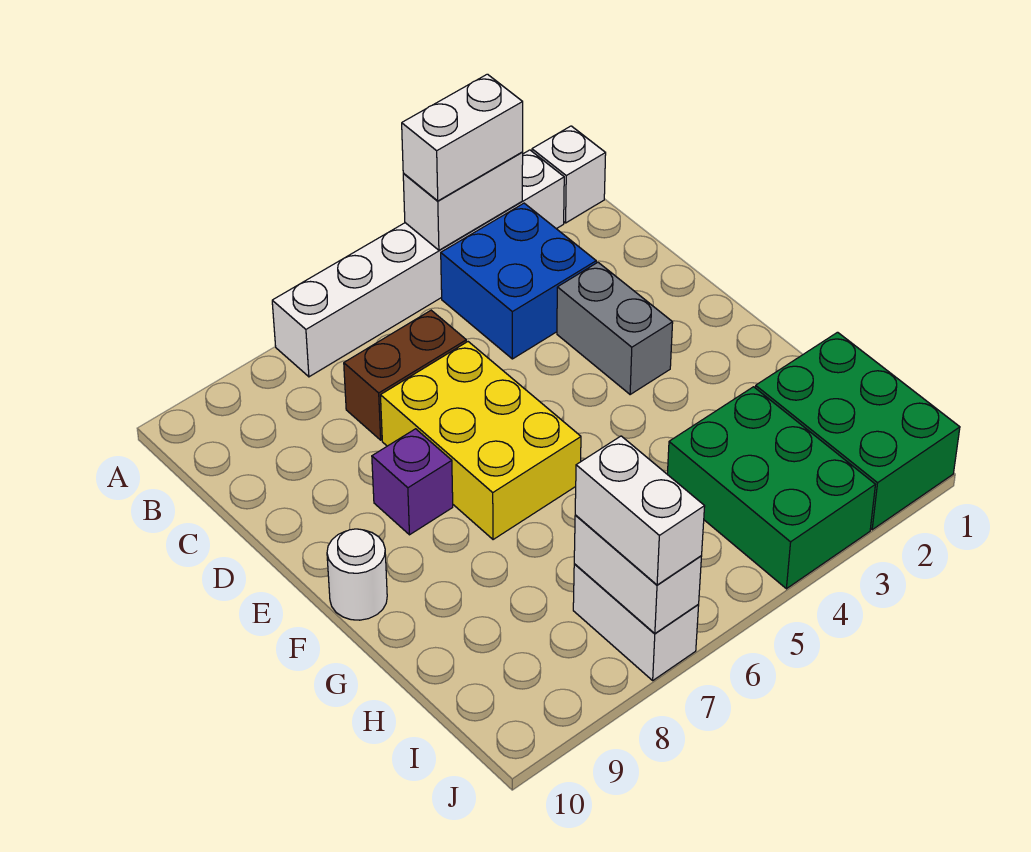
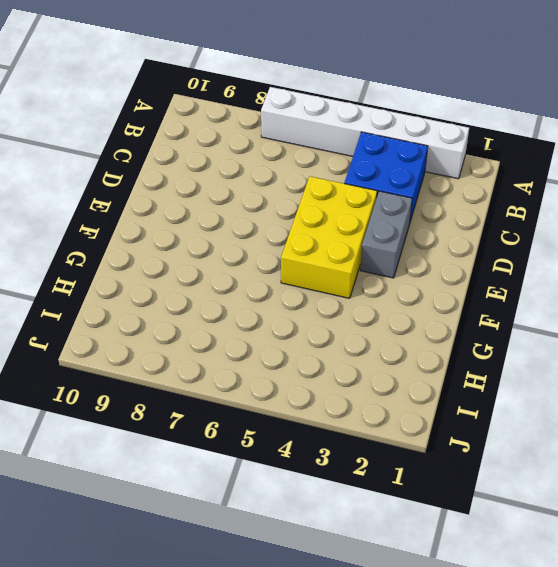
yellow 2x3 brick [281,176,377,298] -> yellow 2x3 brick moved to [380,342,581,540]
none -> white 1x1 brick [532,126,606,223]
none -> brown 1x2 brick [344,310,466,440]
none -> purple 1x1 brick [372,429,453,535]

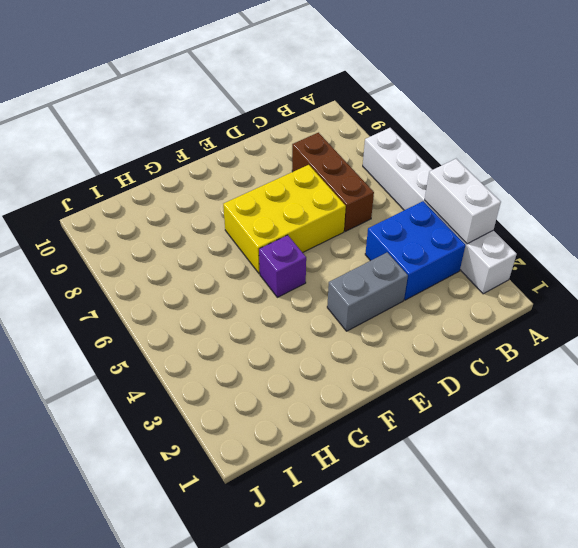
brown 1x3 brick [292,133,374,232] -> brown 1x2 brick [344,310,466,440]
purple 1x1 brick [259,235,306,297] -> purple 1x1 brick moved to [372,429,453,535]
none -> white 1x1 brick [532,126,606,223]
none -> white 1x1 round brick [327,529,387,620]
none -> green 2x3 brick [755,332,960,530]

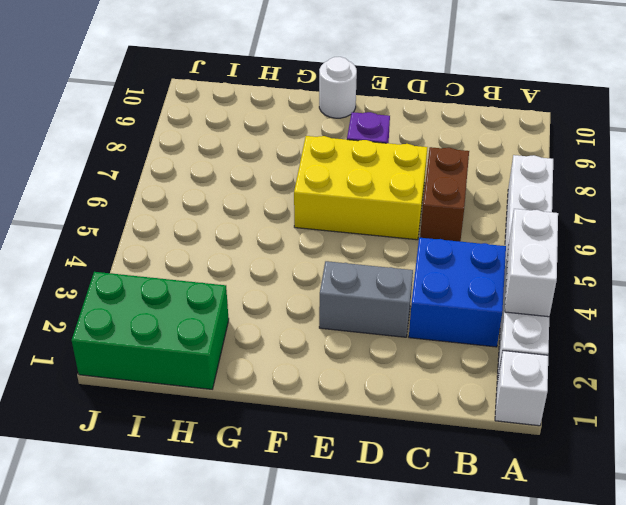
none -> green 2x3 brick [667,387,875,589]
none -> white 1x2 brick [573,564,699,680]
none -> white 1x2 brick [574,515,702,634]

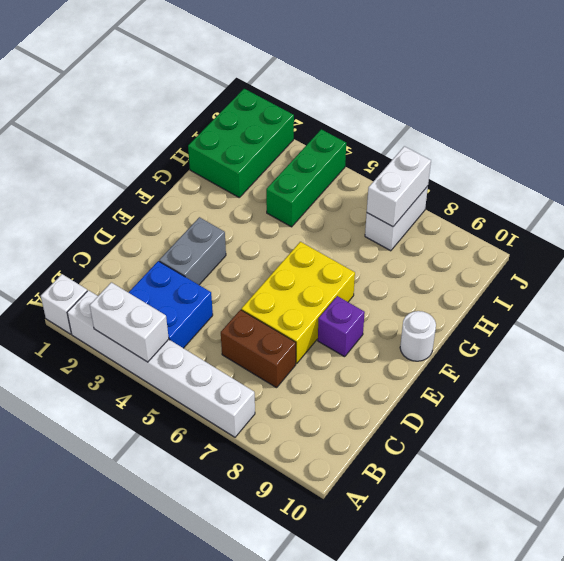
green 1x3 brick [266,129,346,227] -> green 2x3 brick [667,387,875,589]
none -> white 1x2 brick [402,74,523,201]
none -> white 1x2 brick [575,436,705,585]

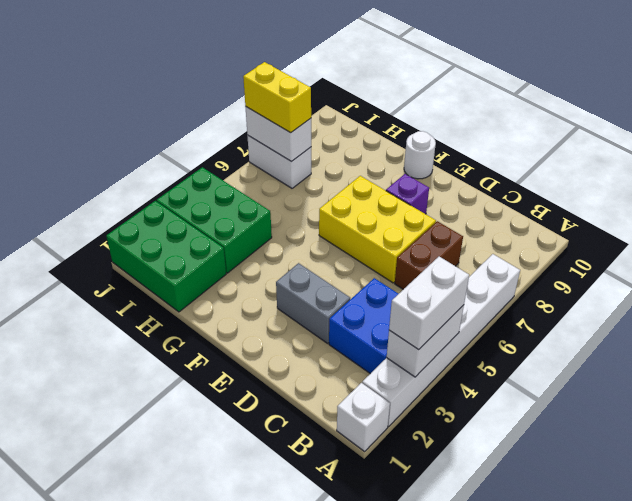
yellow 1x2 brick [243,62,311,133] -> white 1x2 brick [575,436,705,585]

